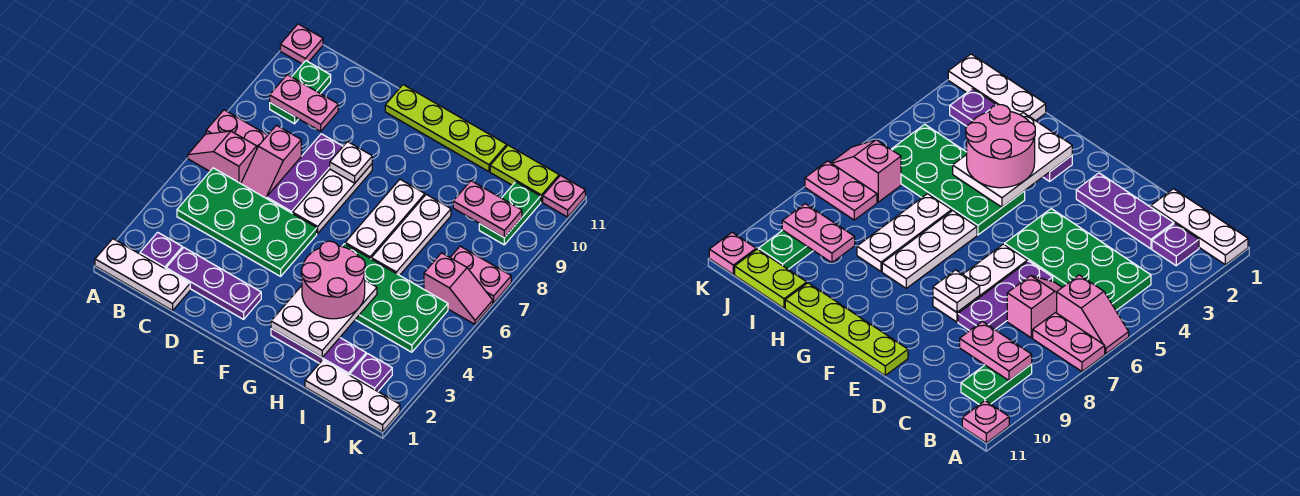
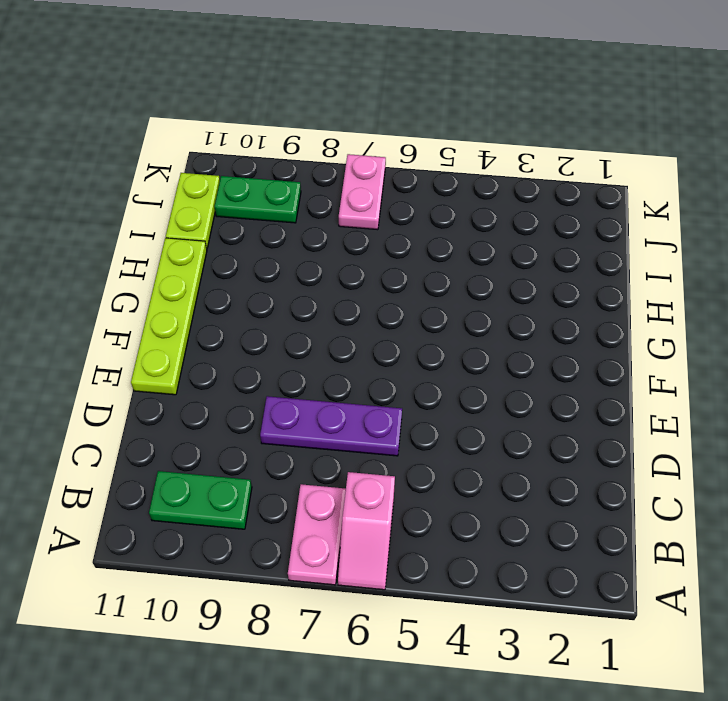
none -> white 1x3 plate [95,239,190,311]
none -> pink 1x1 plate [280,24,323,64]
none -> purple 1x1 plate [140,232,183,269]

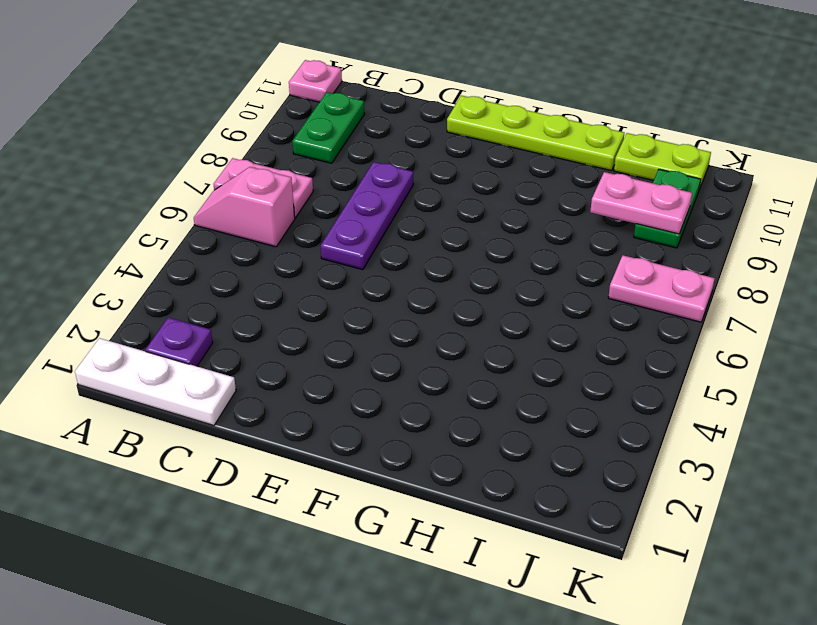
none -> green 2x4 plate [177,168,317,276]
none -> purple 1x3 plate [166,248,261,319]
none -> pink 1x2 slope [241,125,301,198]

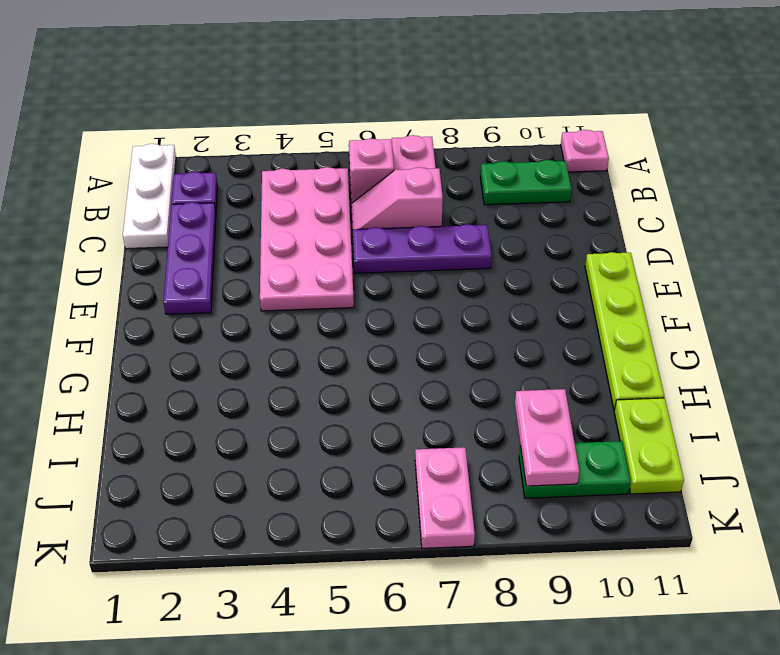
pink 2x4 plate [260,167,354,311] -> green 2x4 plate [177,168,317,276]
none -> white 1x3 plate [293,164,372,233]
none -> purple 1x3 plate [271,329,366,375]
none -> green 2x4 plate [342,244,448,352]

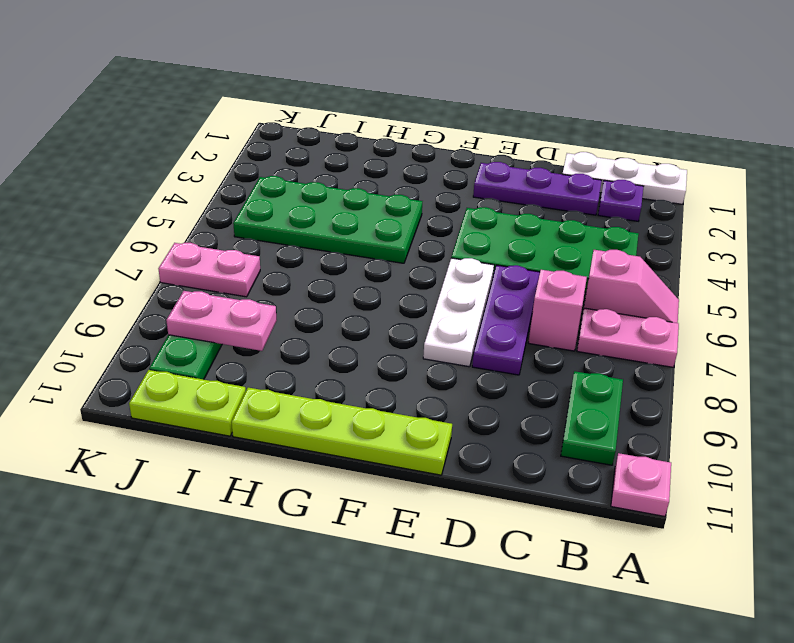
none -> purple 1x3 plate [271,329,366,375]
none -> white 1x3 plate [345,179,425,259]
none -> white 1x3 plate [371,195,451,275]

